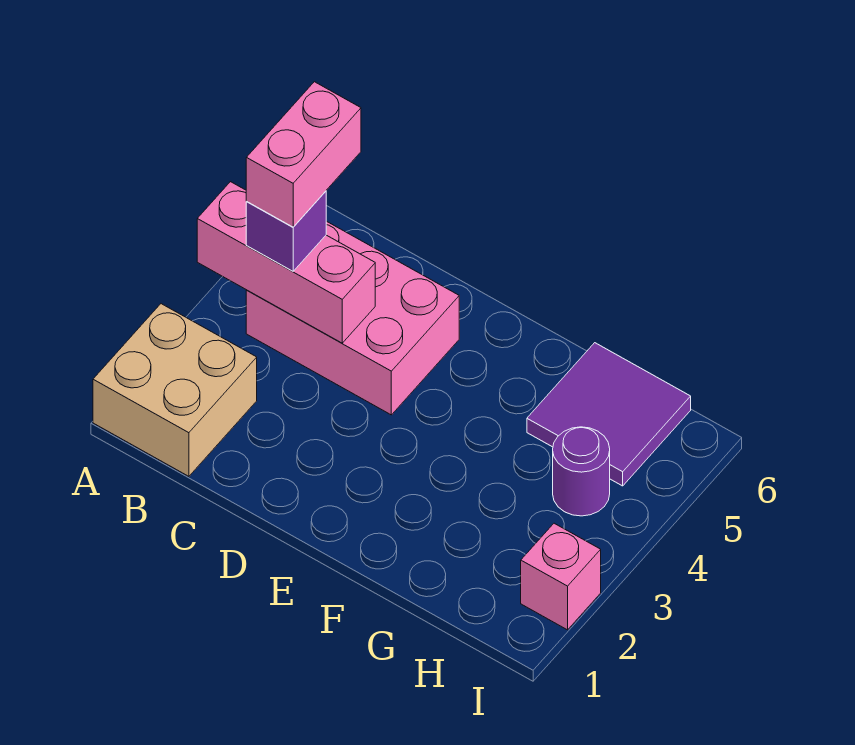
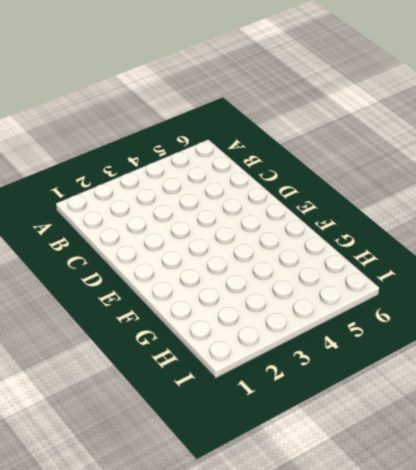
none -> tan 2x2 brick [93,304,257,476]
none -> pink 2x3 brick [246,221,459,415]

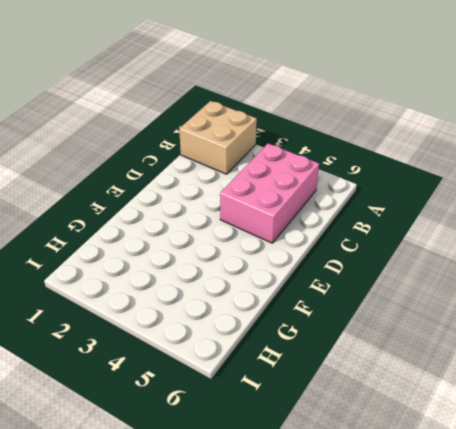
none -> purple 2x2 tile [527,343,691,486]
none -> purple 1x1 round brick [553,427,610,516]

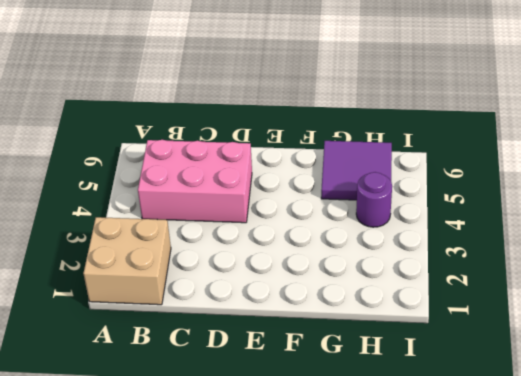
none -> pink 1x1 brick [521,523,601,630]
none -> pink 1x3 brick [197,182,375,343]

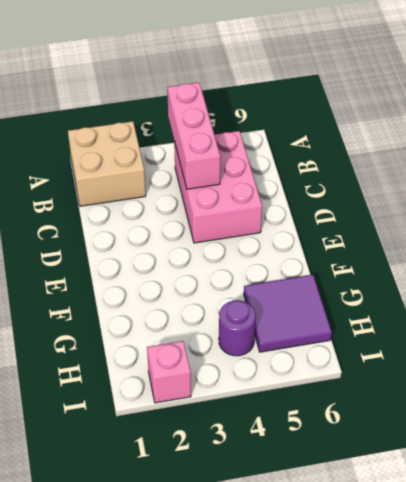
none -> purple 1x1 brick [246,191,326,271]
none -> pink 1x2 brick [246,82,361,227]

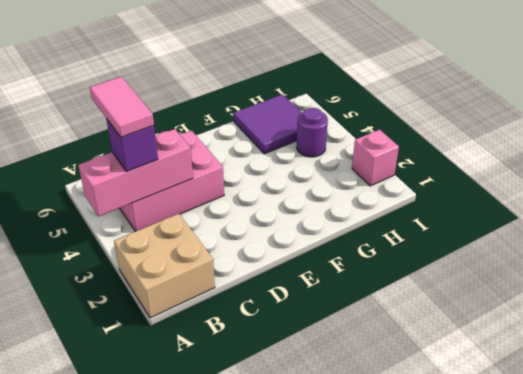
pink 1x2 tile [90,77,154,137] -> pink 1x2 brick [246,82,361,227]

